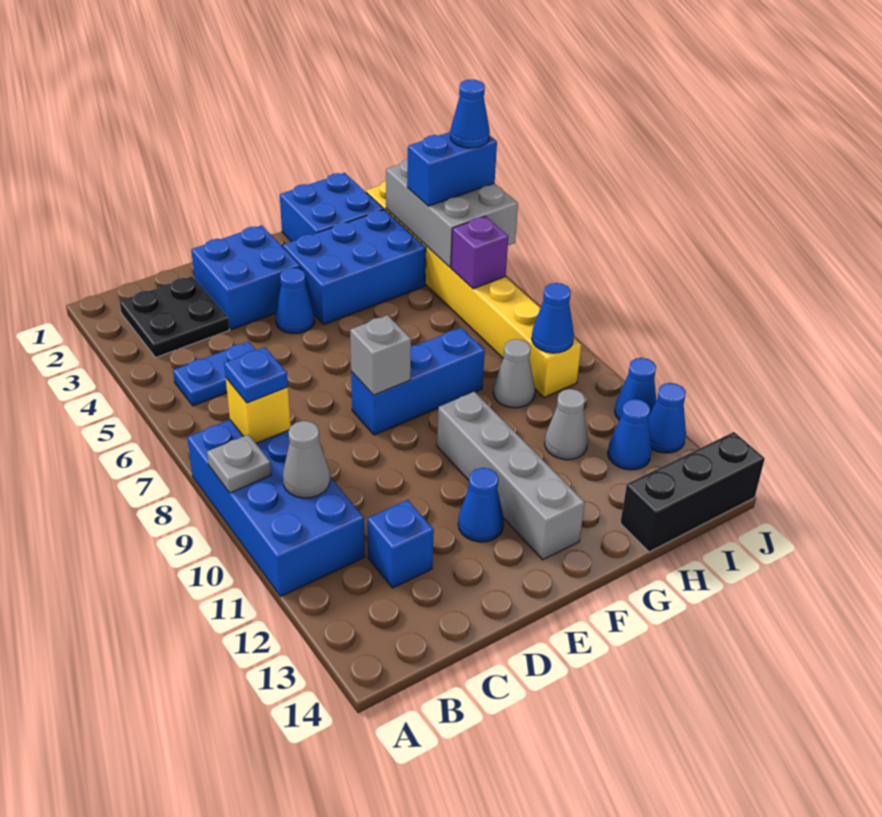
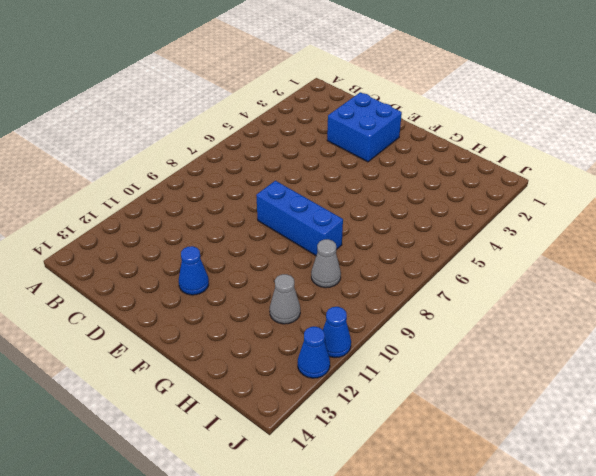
none -> blue 2x4 brick [187,420,365,597]
none -> black 2x2 plate [120,276,229,358]
none -> blue 1x2 plate [173,342,255,406]

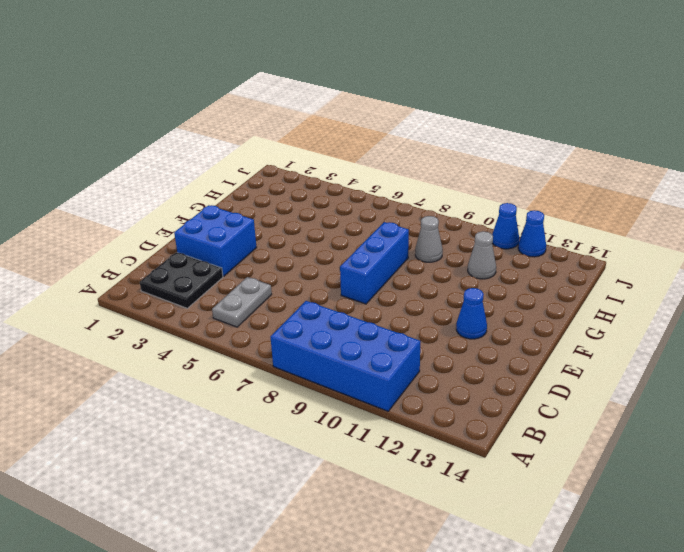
grey 1x2 plate [212,277,272,327] -> blue 1x2 plate [173,342,255,406]
none -> blue 1x1 brick [367,500,434,588]
none -> blue 1x1 cone [276,268,315,333]
none -> blue 2x3 brick [283,210,426,324]

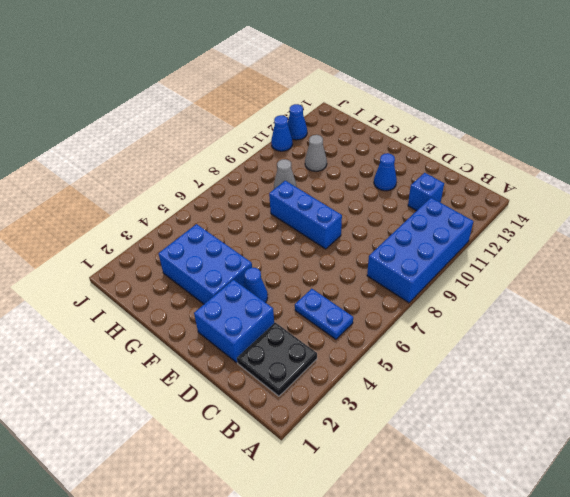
none -> grey 1x4 brick [437,392,585,560]
none -> blue 2x2 brick [280,173,384,242]
none -> black 1x3 brick [620,432,765,552]

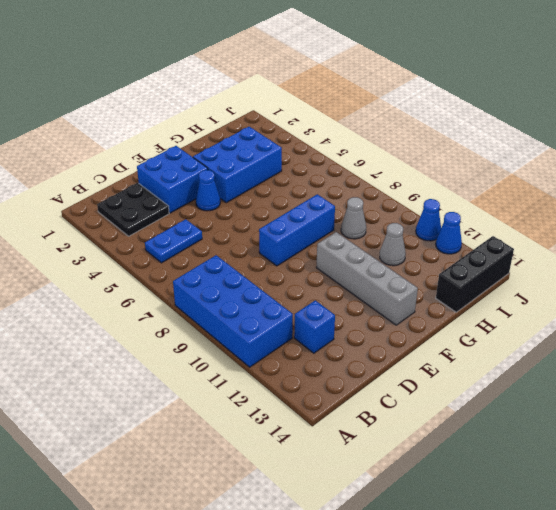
none -> blue 1x1 cone [458,468,504,542]
none -> blue 2x2 brick [280,173,384,242]
none -> yellow 1x8 brick [366,181,581,398]

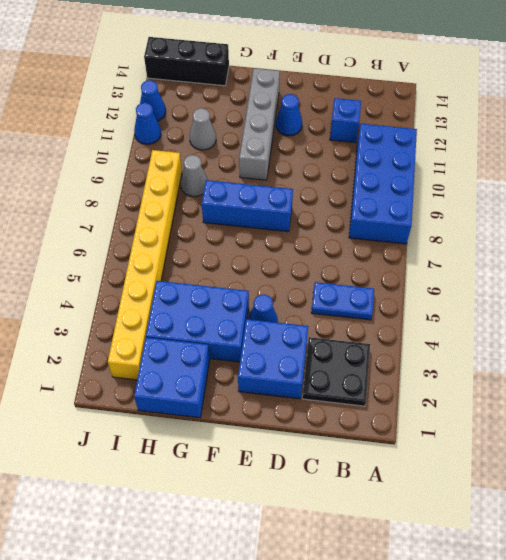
none -> blue 1x1 cone [608,399,652,470]
none -> grey 1x1 plate [207,435,271,493]
none -> yellow 1x1 brick [226,378,291,443]

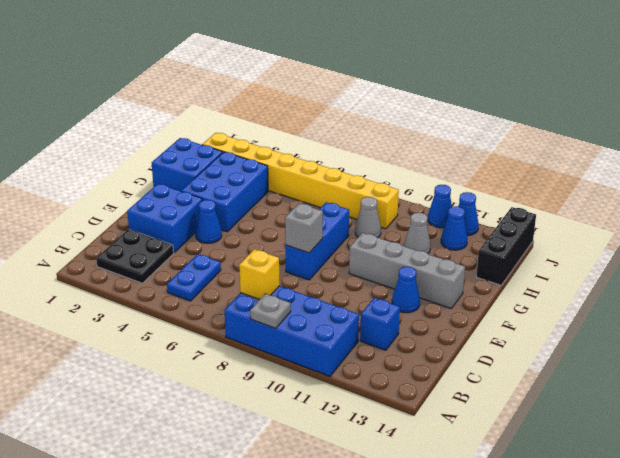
none -> grey 1x1 cone [283,421,330,498]
none -> grey 2x3 brick [386,159,518,267]
none -> purple 1x1 brick [451,216,508,289]

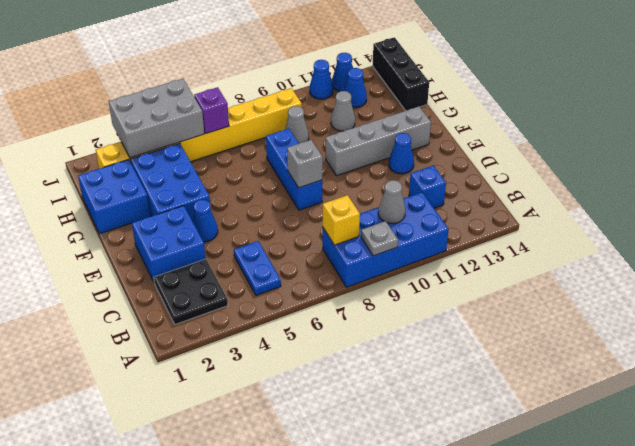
none -> blue 1x1 cone [532,283,574,353]
none -> blue 1x1 plate [224,347,288,403]
none -> blue 1x2 brick [407,132,497,206]

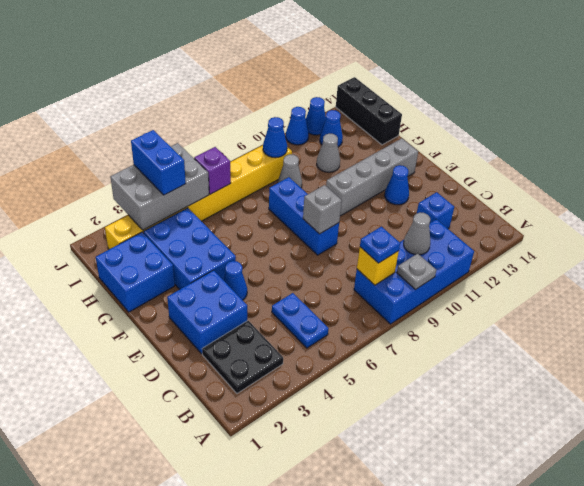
none -> blue 1x1 cone [450,80,490,148]

